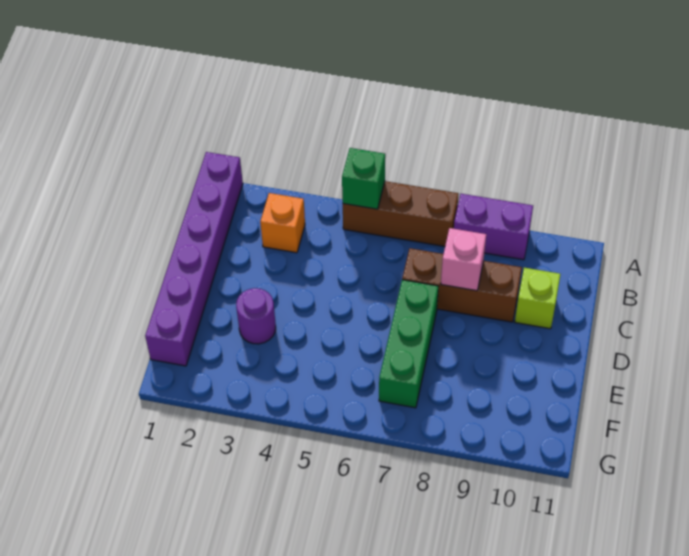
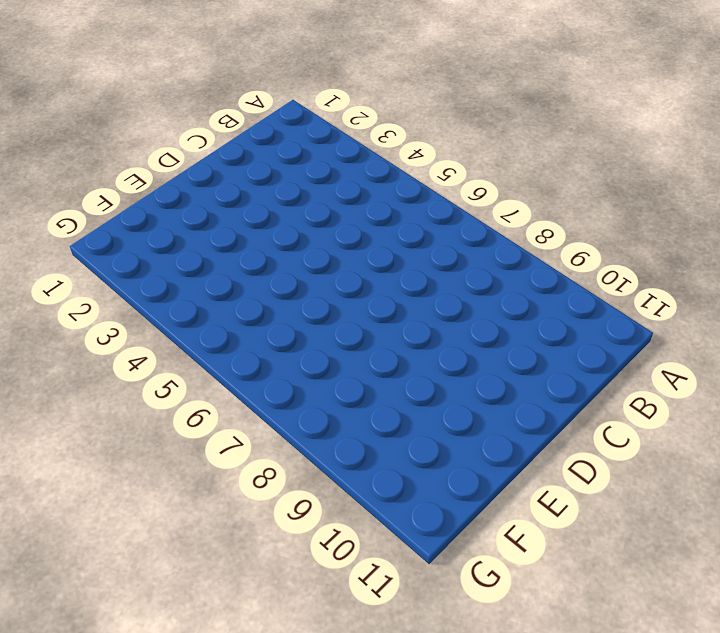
none -> purple 1x6 brick [145,152,243,366]
none -> brown 1x3 brick [343,181,458,246]

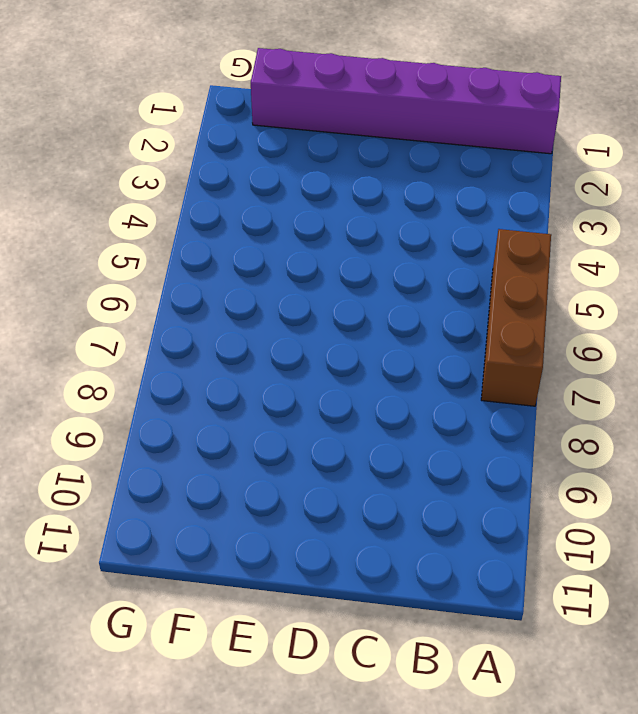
none -> purple 1x2 brick [454,194,533,260]
none -> orange 1x1 brick [260,193,305,253]

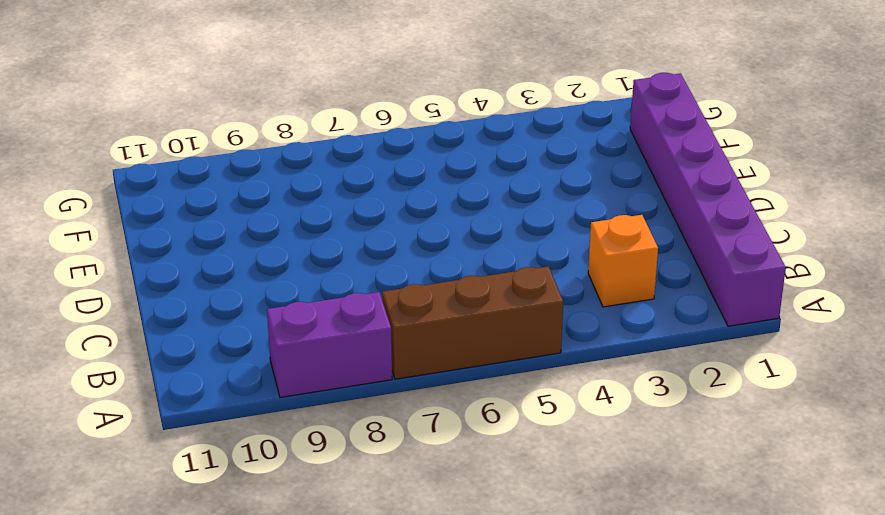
none -> brown 1x3 brick [402,248,522,322]
none -> lime 1x1 brick [515,268,560,329]

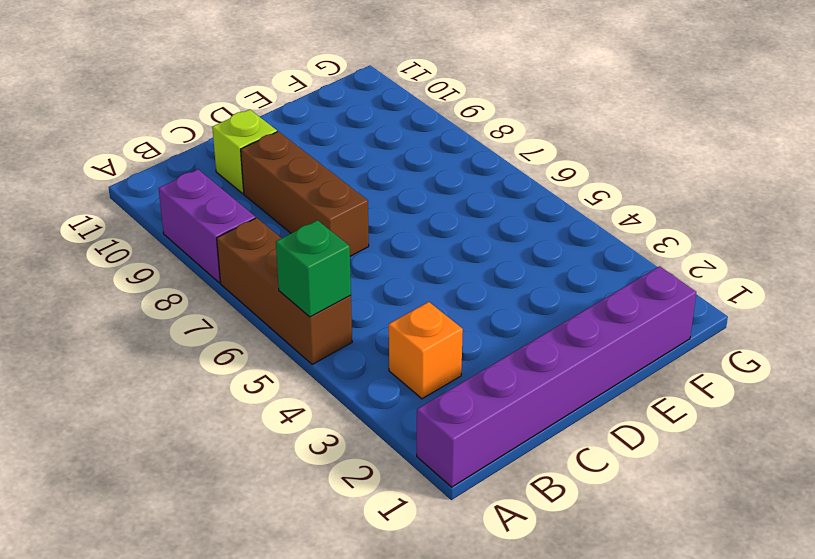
none -> green 1x3 brick [379,280,438,408]
none -> purple 1x1 round brick [236,288,276,344]

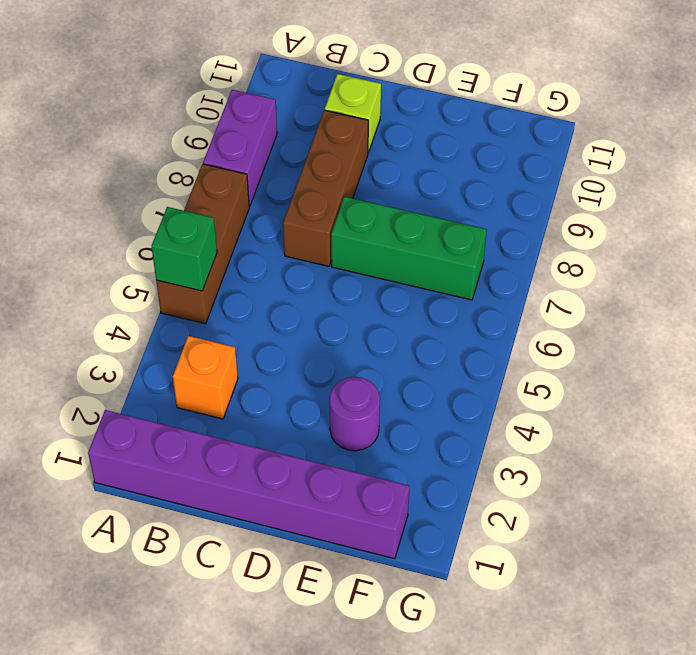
none -> pink 1x1 brick [441,228,486,291]

